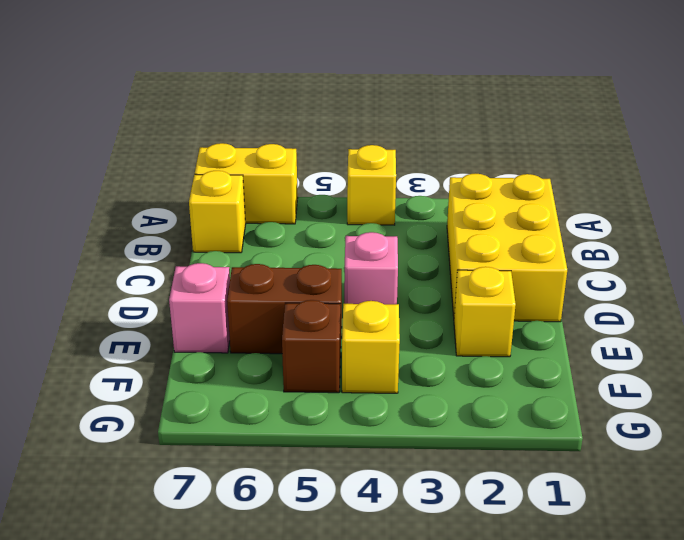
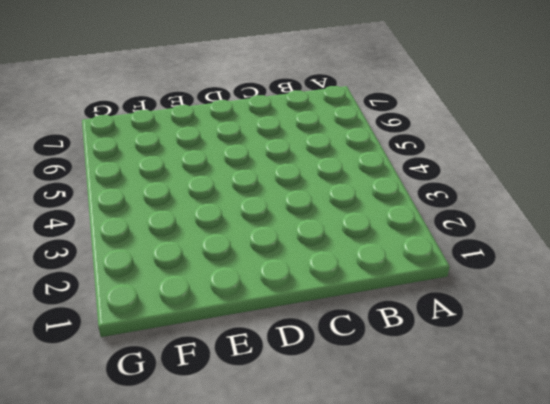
none -> yellow 1x1 brick [347,145,396,225]
none -> yellow 1x2 brick [195,143,298,224]

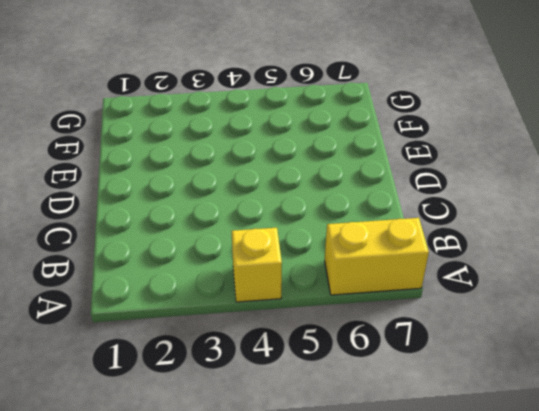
none -> yellow 2x3 brick [447,174,567,322]
none -> yellow 1x1 brick [189,171,246,253]

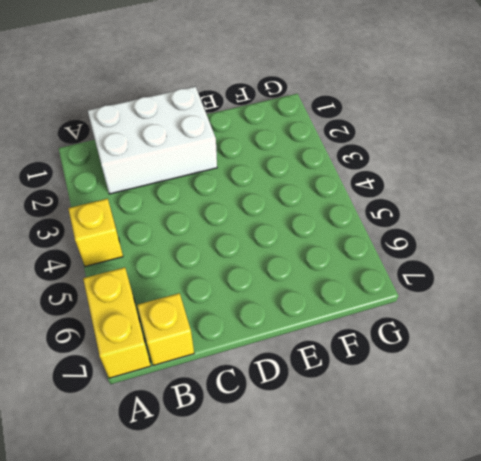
white 2x3 brick [88,86,217,194] -> yellow 2x3 brick [447,174,567,322]
none -> pink 1x1 brick [344,232,398,304]
none -> yellow 1x1 brick [454,267,516,357]

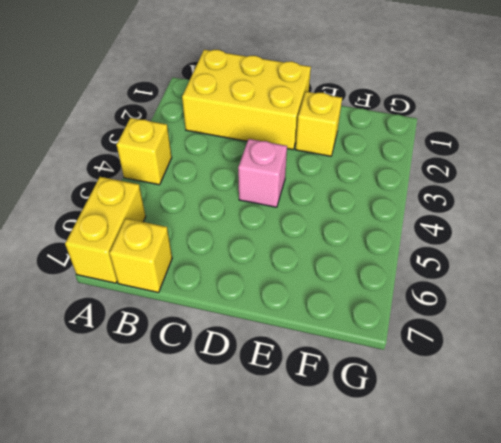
none -> brown 1x2 brick [227,264,342,354]
none -> pink 1x1 brick [169,263,230,353]

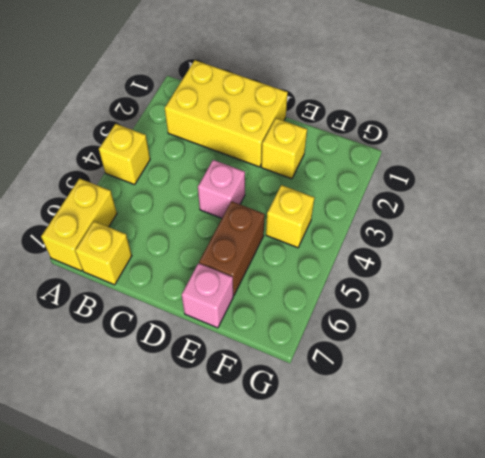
none -> brown 1x1 brick [282,300,341,393]

